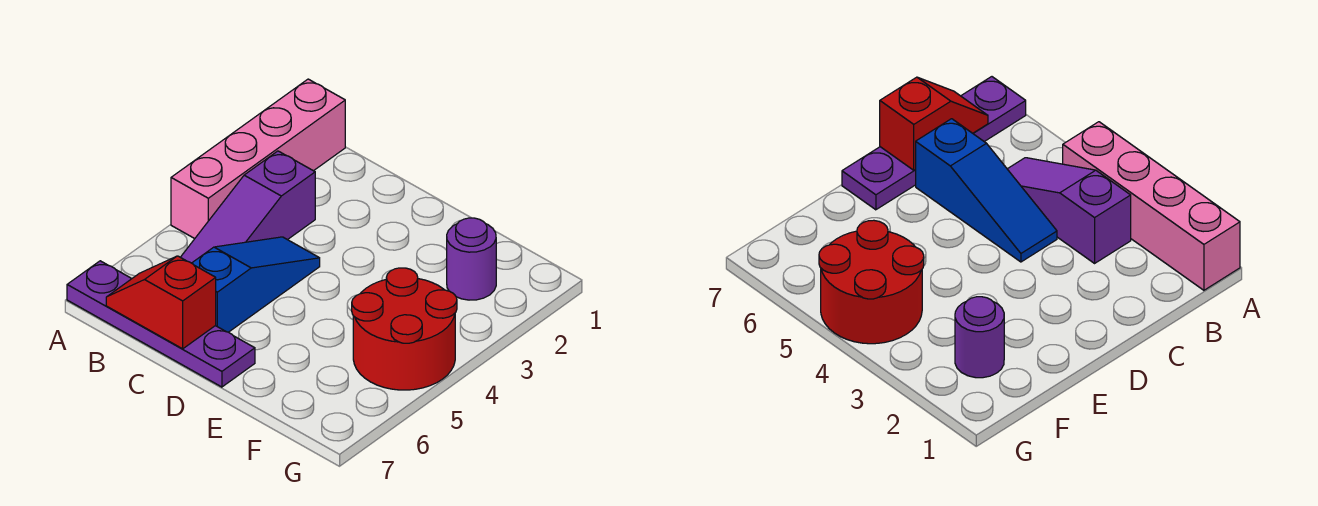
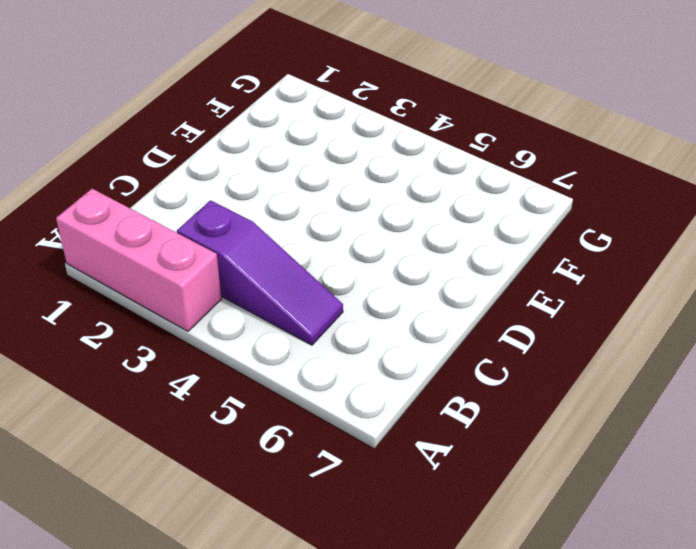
pink 1x3 brick [56,189,222,331] -> pink 1x4 brick [171,79,345,239]
none -> purple 1x4 plate [67,261,255,387]
none -> blue 1x3 slope [192,237,320,332]

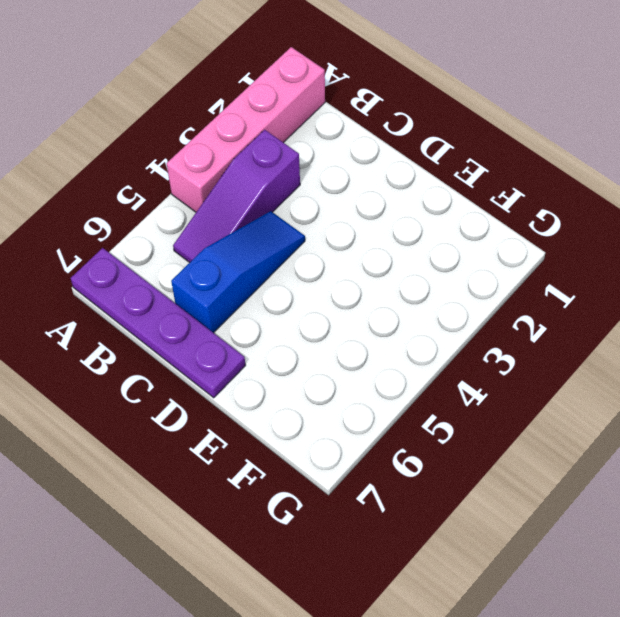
none -> purple 1x1 round brick [447,218,496,300]
none -> red 2x2 round brick [352,268,457,390]

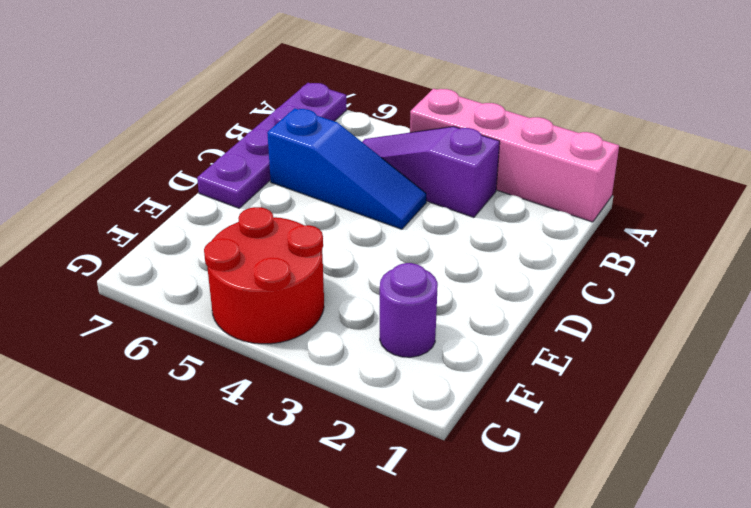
none -> red 1x2 slope [106,256,216,349]

